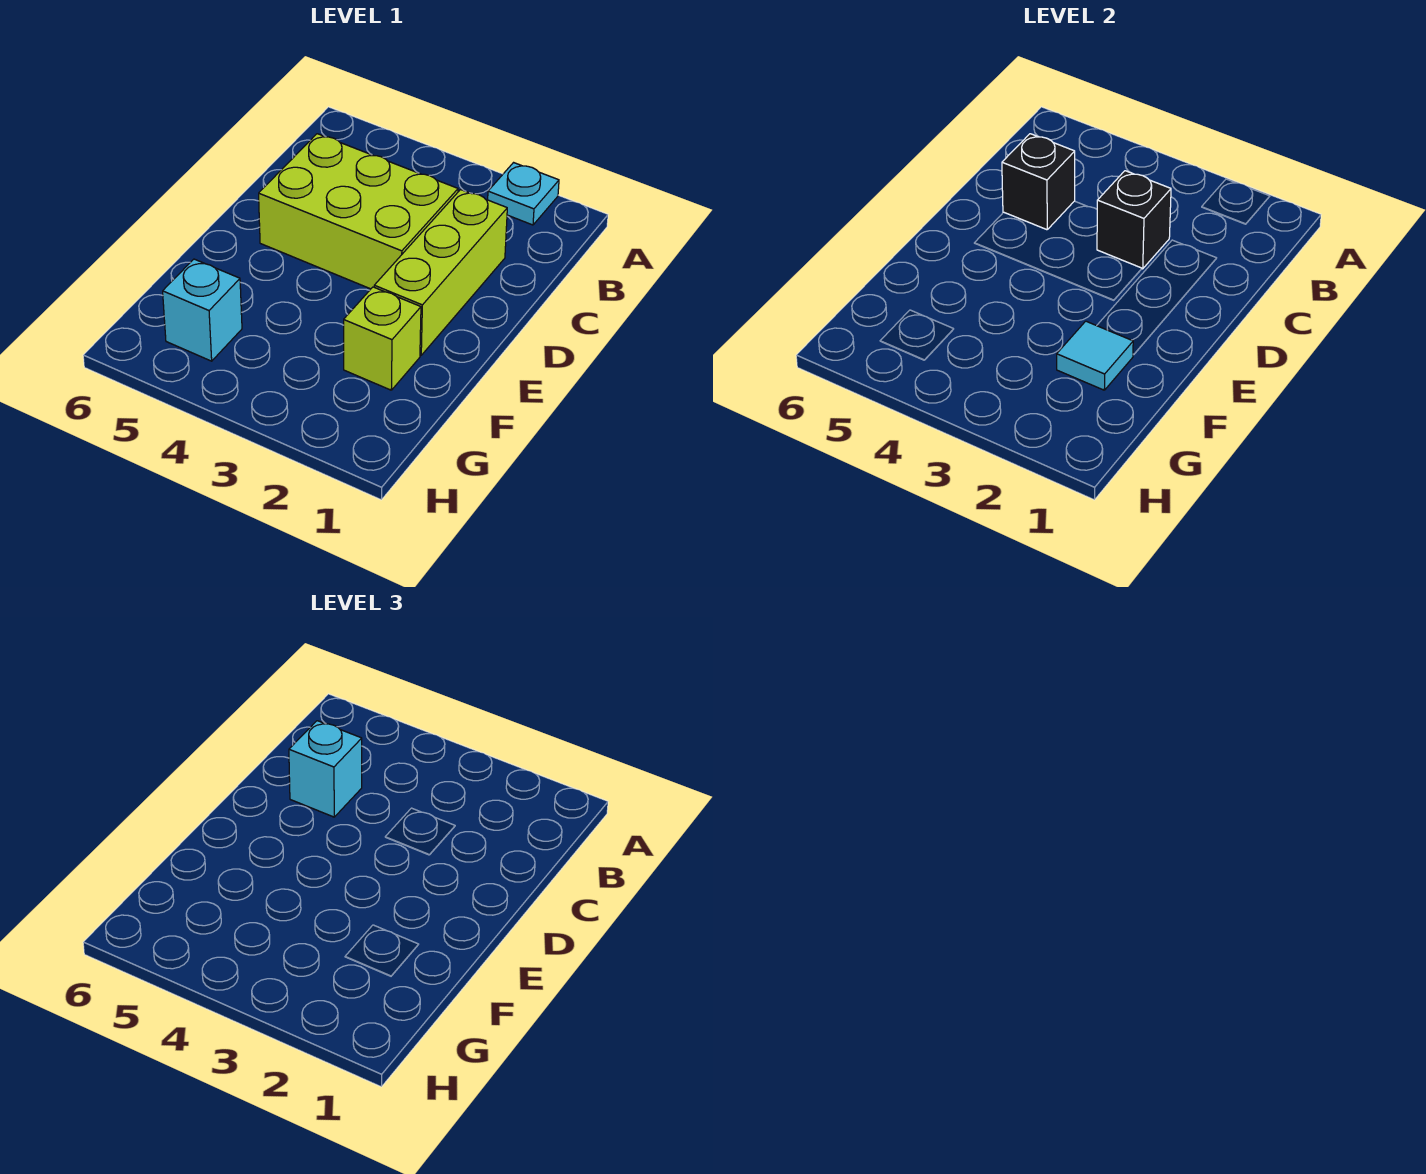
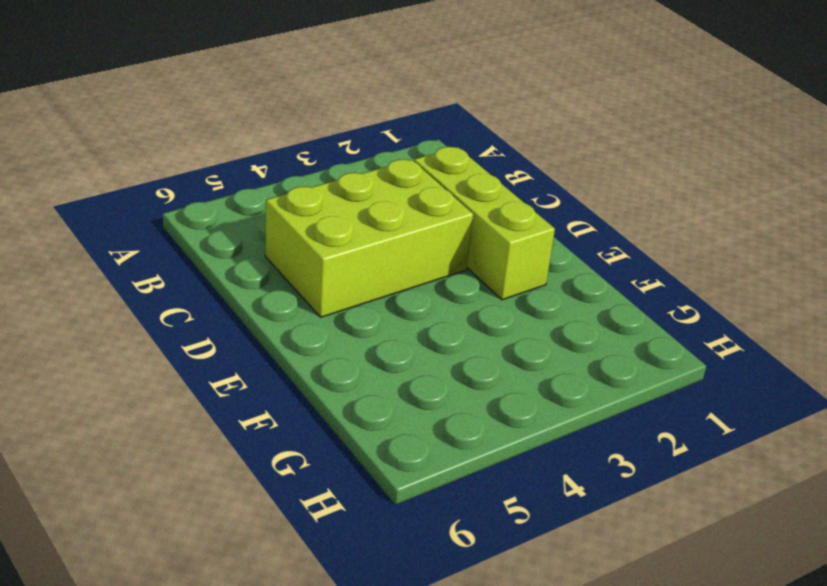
none -> cyan 1x1 plate [488,163,559,225]
none -> lime 1x1 brick [344,287,421,390]

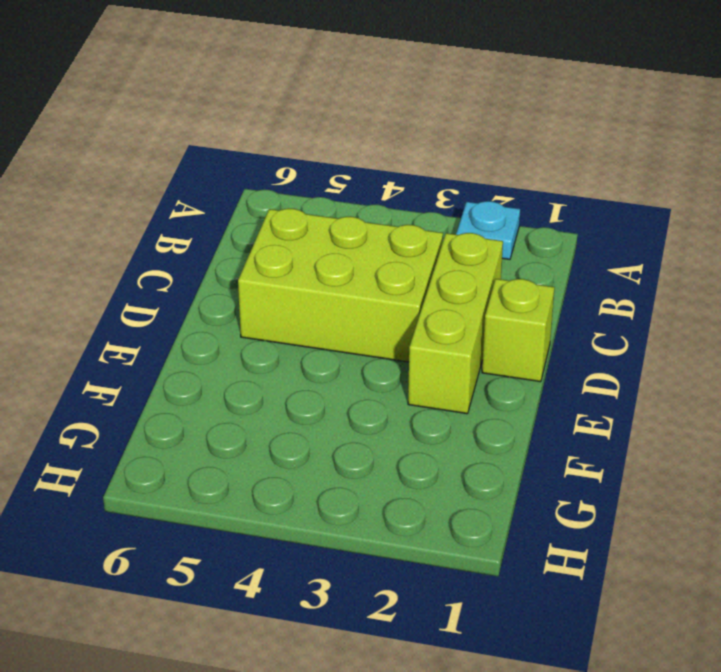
lime 1x1 brick [482,279,554,382] -> lime 1x1 brick moved to [344,287,421,390]
none -> cyan 1x1 brick [163,259,242,361]
none -> black 1x1 brick [1097,171,1171,269]

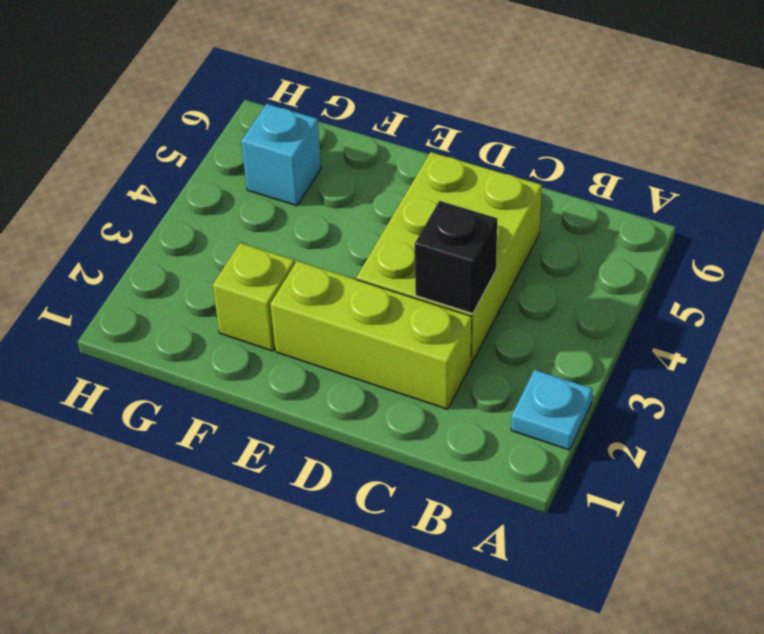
none -> black 1x1 brick [1002,134,1075,230]
none -> cyan 1x1 tile [1057,321,1133,390]

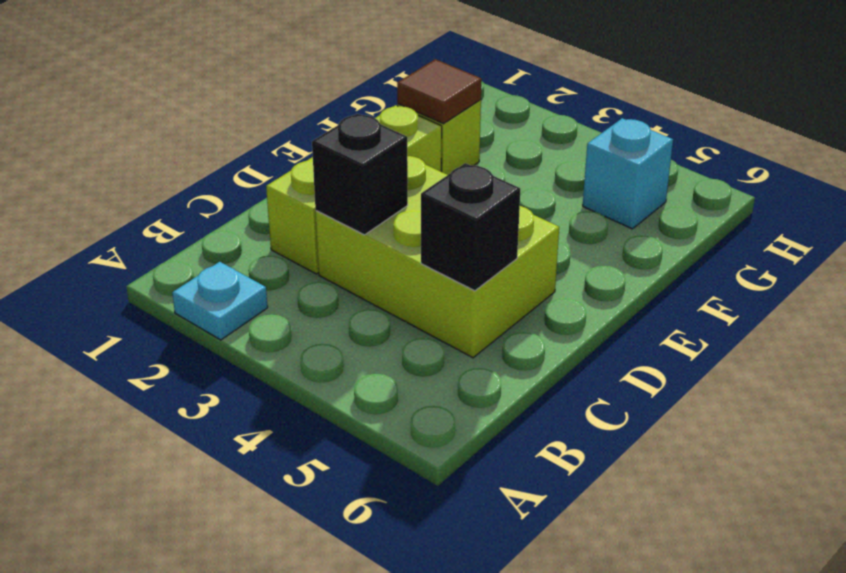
brown 1x1 tile [397,59,482,124] -> cyan 1x1 tile [1057,321,1133,390]
none -> cyan 1x1 brick [289,721,362,817]

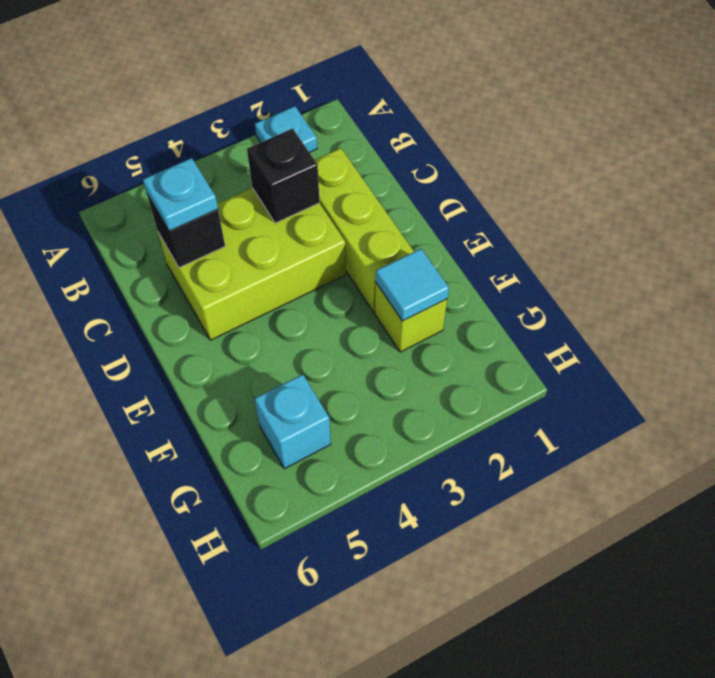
cyan 1x1 plate [143,158,218,231] -> cyan 1x1 brick [289,721,362,817]

